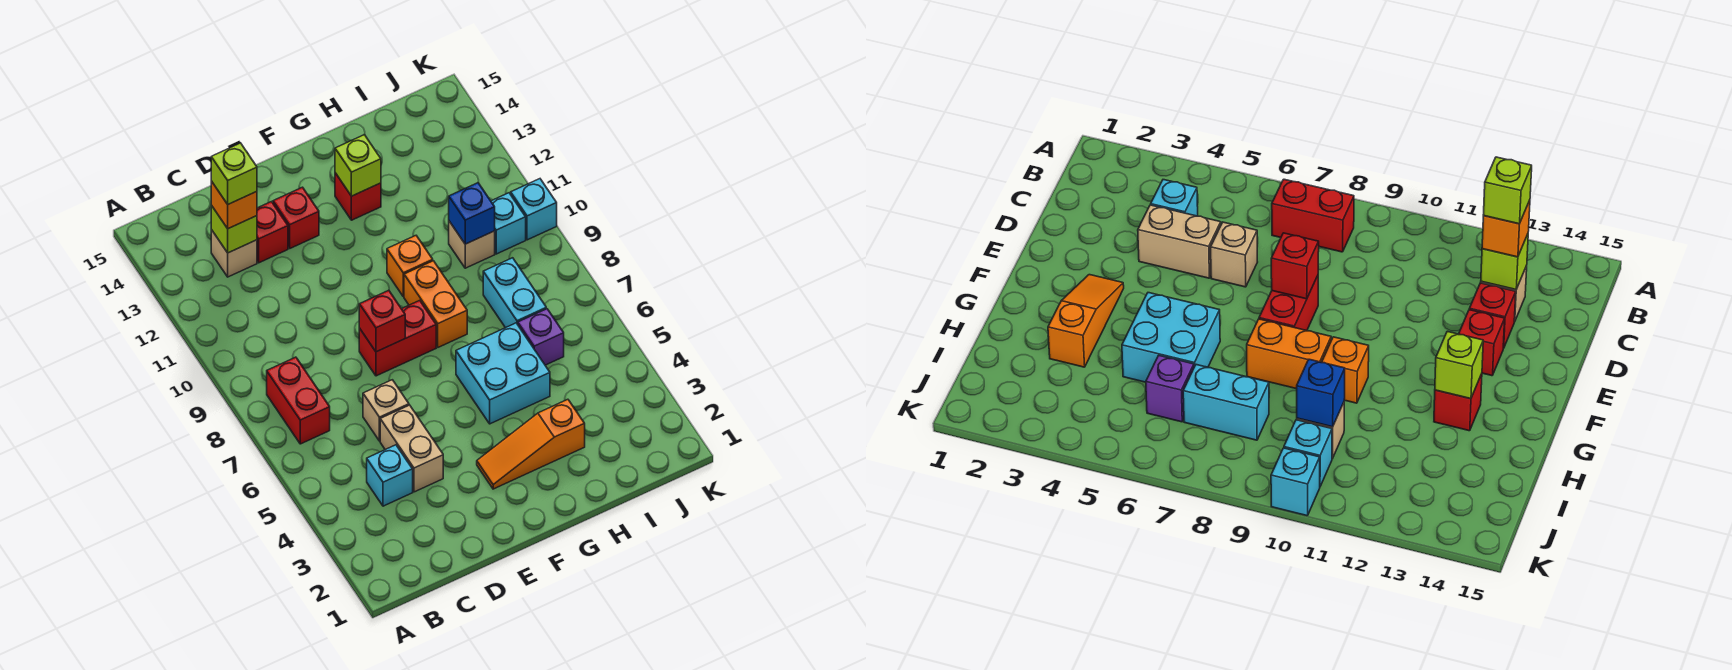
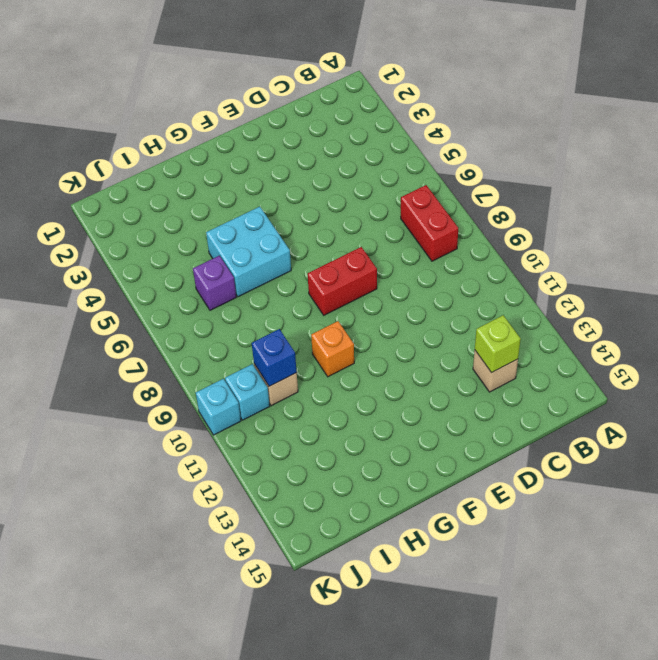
none -> cyan 1x1 brick [367,445,413,506]
none -> tan 1x2 brick [380,405,443,492]
none -> tan 1x1 brick [363,380,409,441]

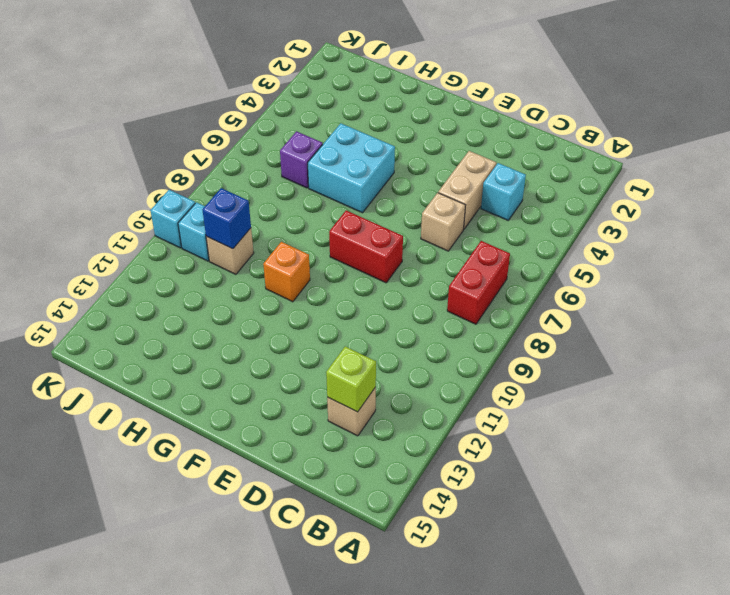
none -> red 1x1 brick [257,202,288,263]
none -> red 1x1 brick [273,187,319,248]
none -> orange 1x3 slope [477,399,585,489]

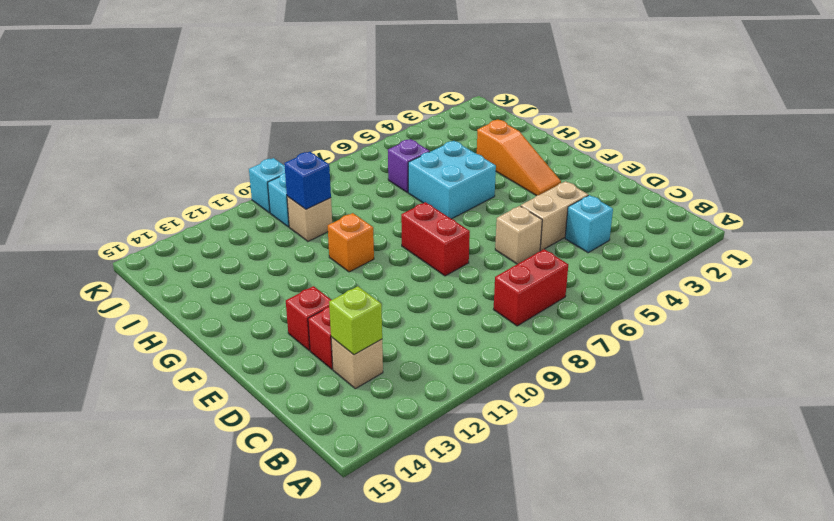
none -> orange 1x2 brick [404,261,467,347]
none -> red 1x1 brick [335,173,381,220]
none -> cyan 1x2 brick [483,258,546,328]

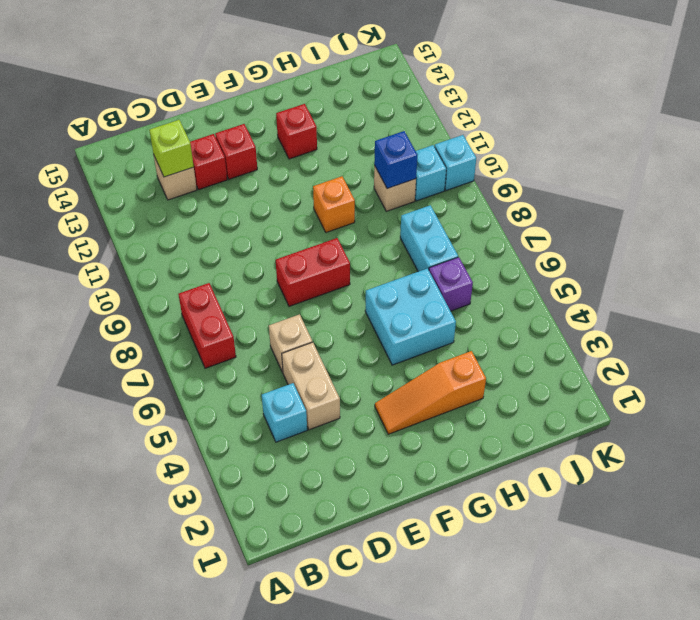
none -> orange 1x2 brick [404,261,467,347]
none -> red 1x1 brick [359,290,405,352]
none -> lime 1x1 brick [335,135,381,196]

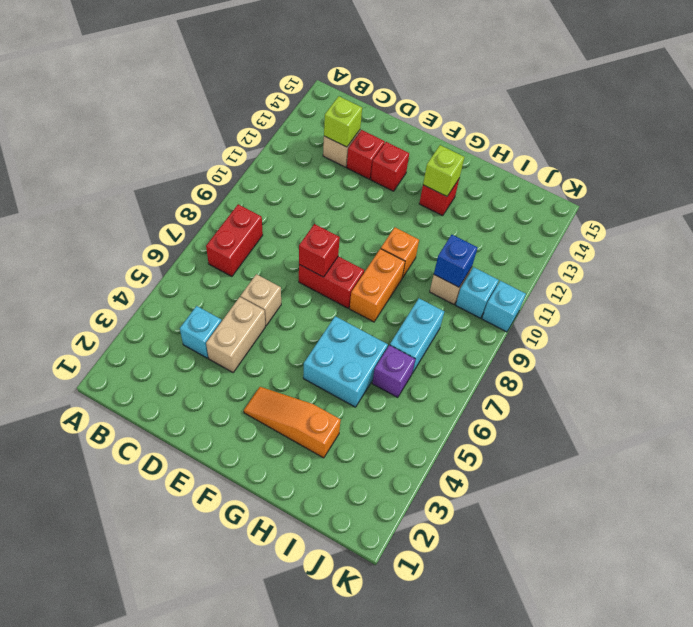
none -> orange 1x1 brick [211,181,257,229]
none -> lime 1x1 brick [211,143,257,204]

